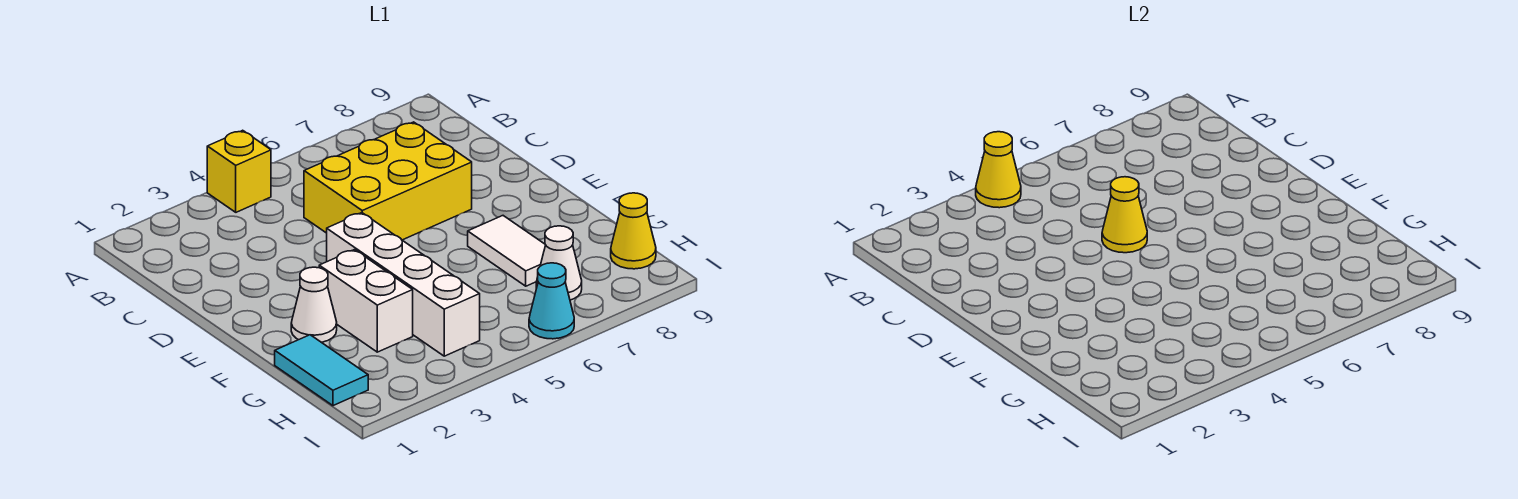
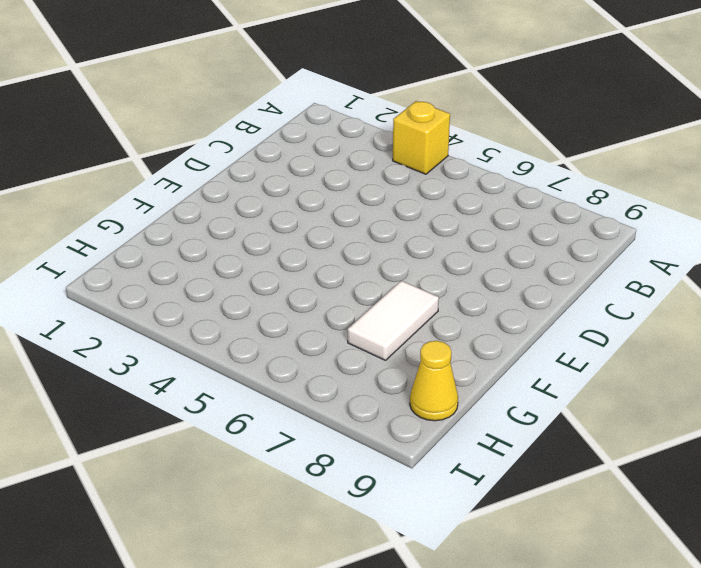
none -> yellow 2x3 brick [304,122,472,240]
none -> white 1x4 brick [327,213,480,356]
none -> white 1x1 cone [291,267,337,342]

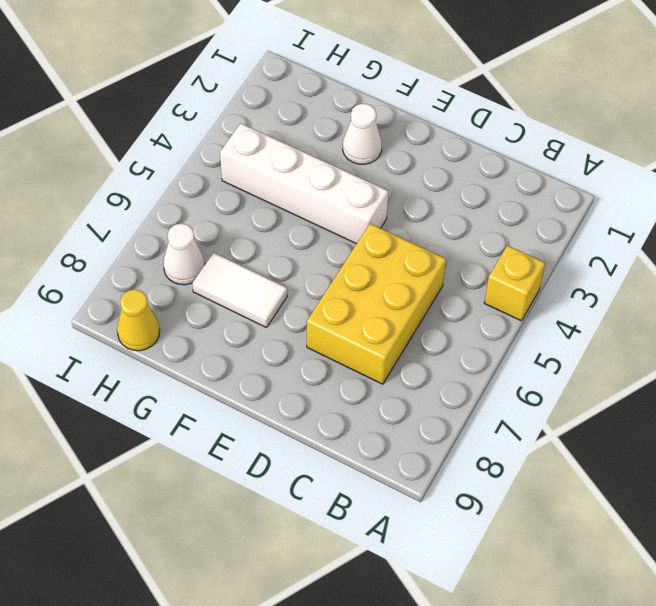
none -> white 1x2 brick [319,250,413,352]
none -> cyan 1x2 tile [275,335,368,406]
none -> cyan 1x1 cone [529,263,574,339]

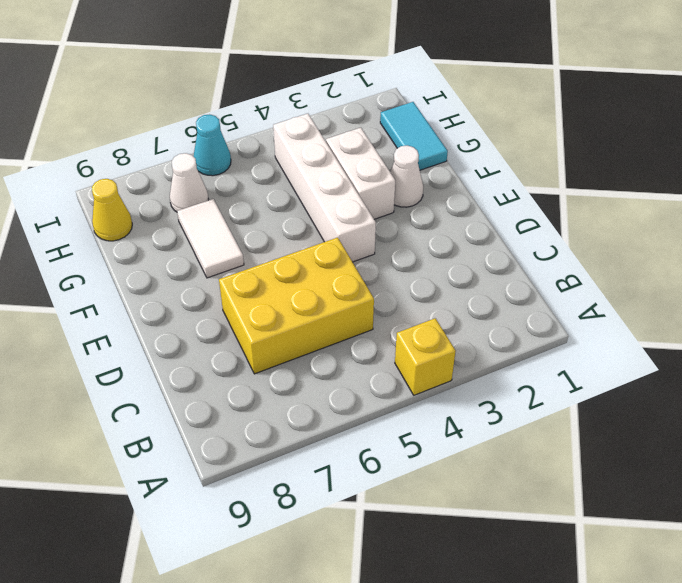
none -> yellow 1x1 cone [976,132,1021,208]
none -> yellow 1x1 cone [1102,177,1147,253]

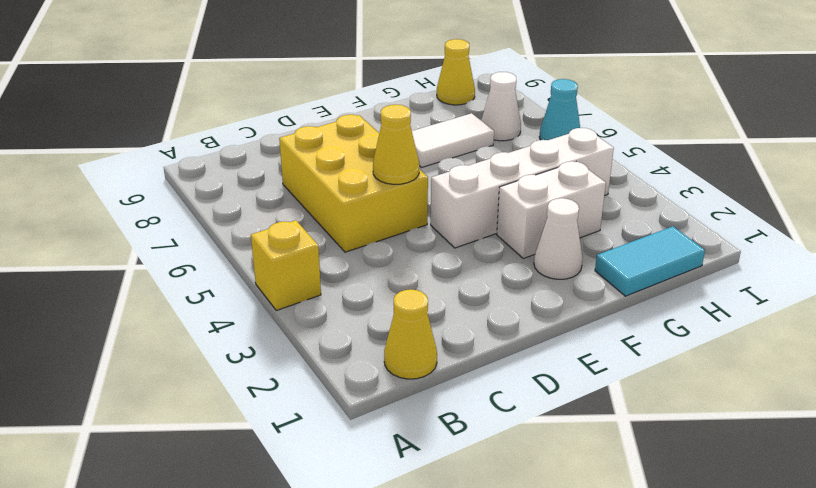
yellow 1x1 cone [384,289,437,379] -> yellow 1x1 cone moved to [976,132,1021,208]

